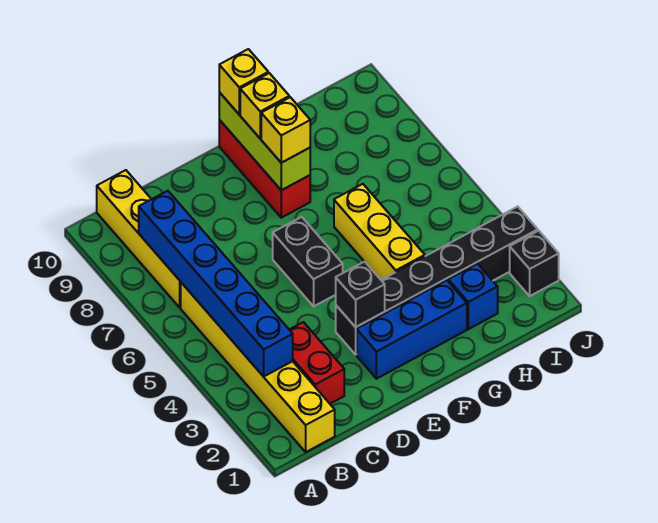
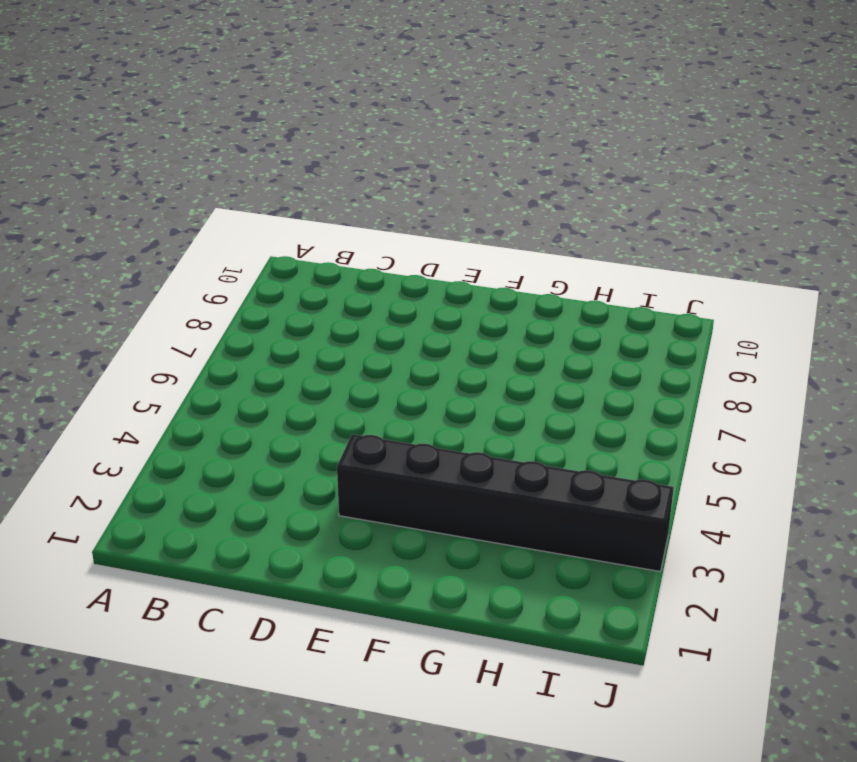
none -> yellow 1x6 brick [181,283,335,452]
none -> yellow 1x4 brick [97,170,181,308]
none -> red 1x2 brick [289,322,344,404]

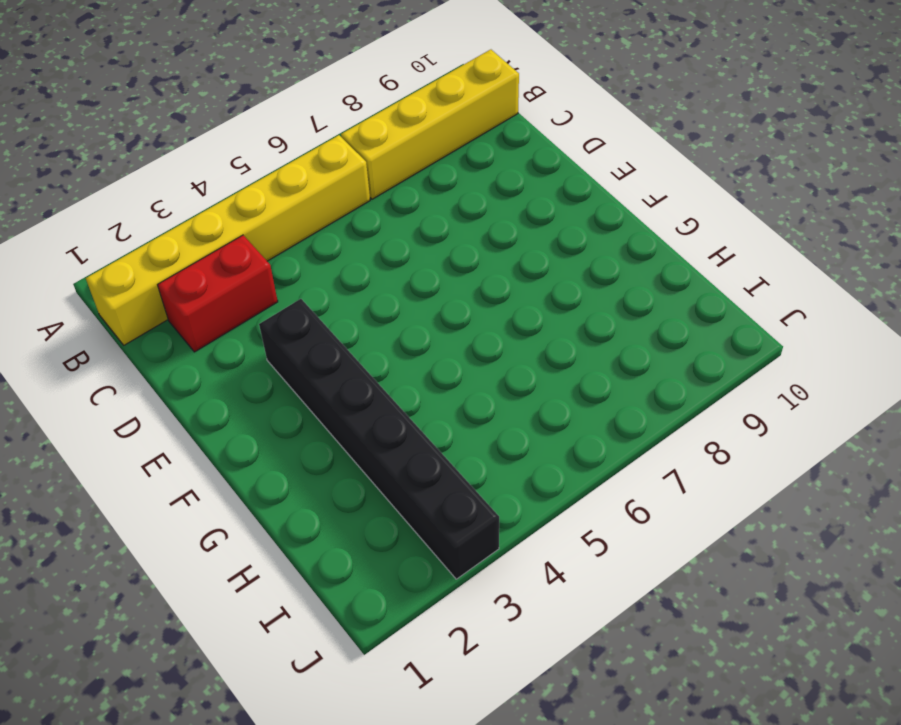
none -> blue 1x3 brick [357,280,467,379]
none -> black 1x2 brick [273,217,343,306]
none -> red 1x3 brick [219,120,310,218]

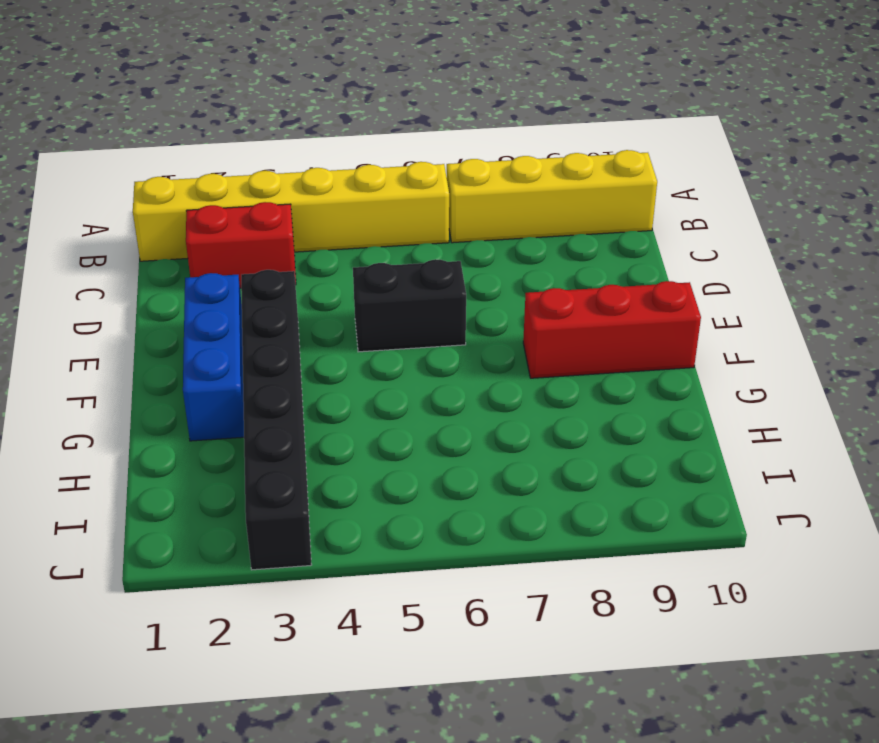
none -> yellow 1x3 brick [334,184,425,280]
none -> blue 1x1 brick [448,264,498,329]
none -> black 1x1 brick [510,231,559,296]

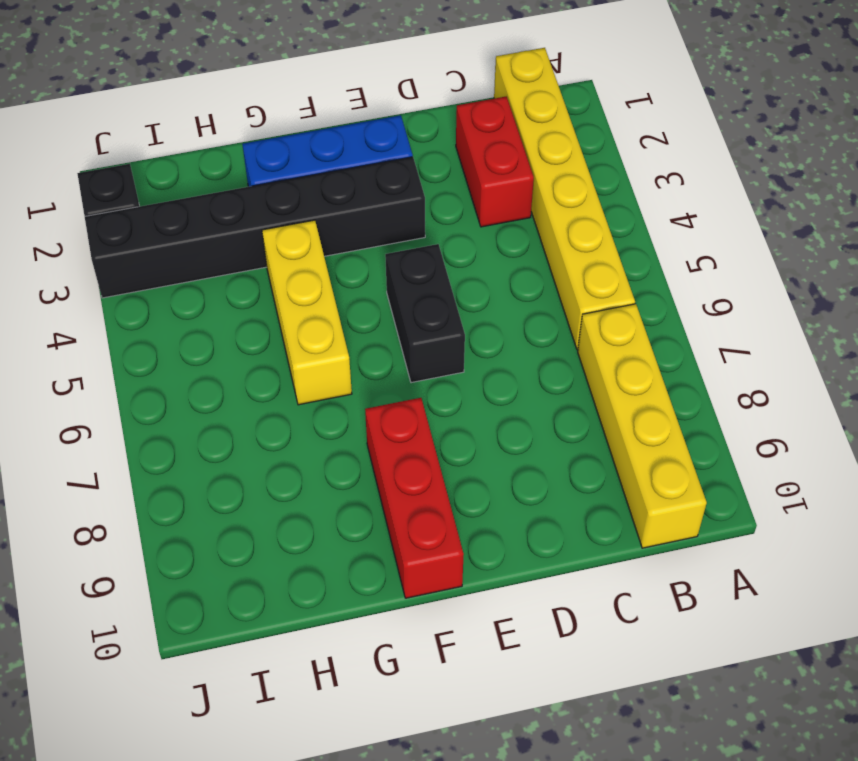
none -> blue 1x1 brick [448,264,498,329]
none -> blue 1x6 brick [139,191,293,377]
none -> black 1x1 brick [336,262,385,327]

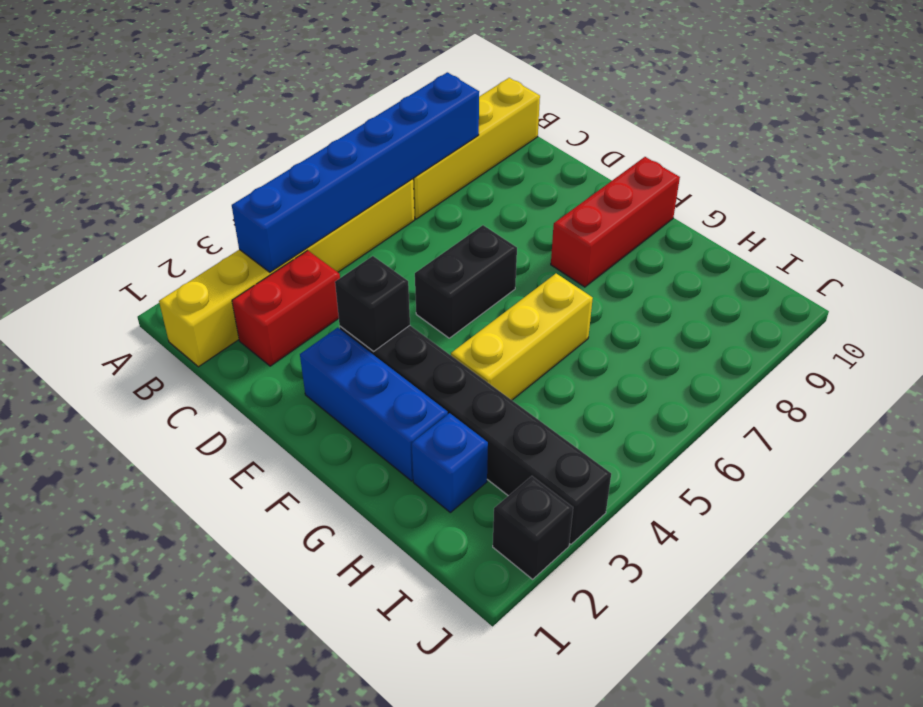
none -> lime 1x3 brick [219,92,310,190]
none -> yellow 1x1 brick [261,97,310,163]
none -> yellow 1x1 brick [240,73,289,138]

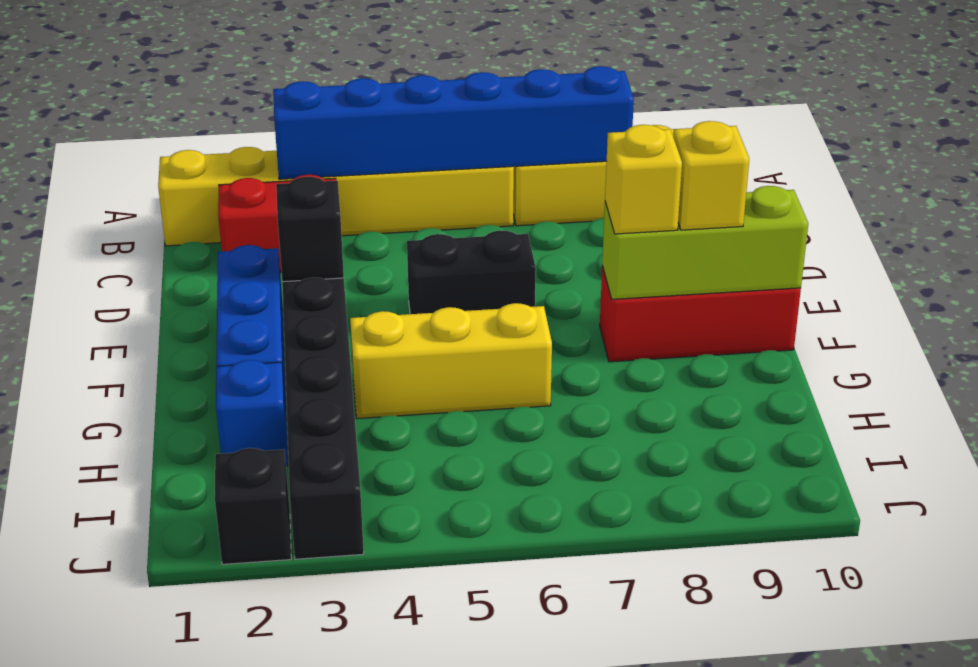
none -> yellow 1x1 brick [219,49,268,114]

